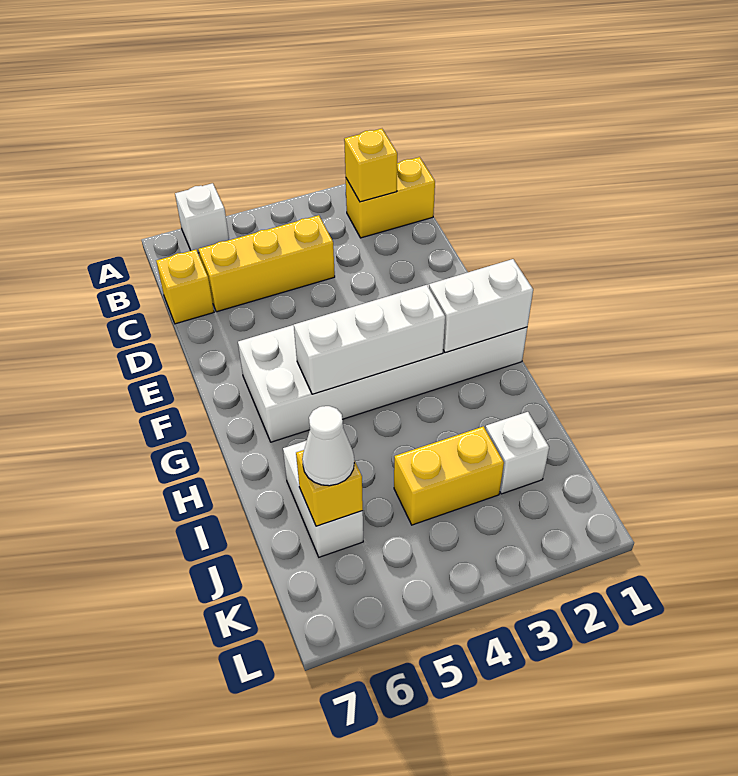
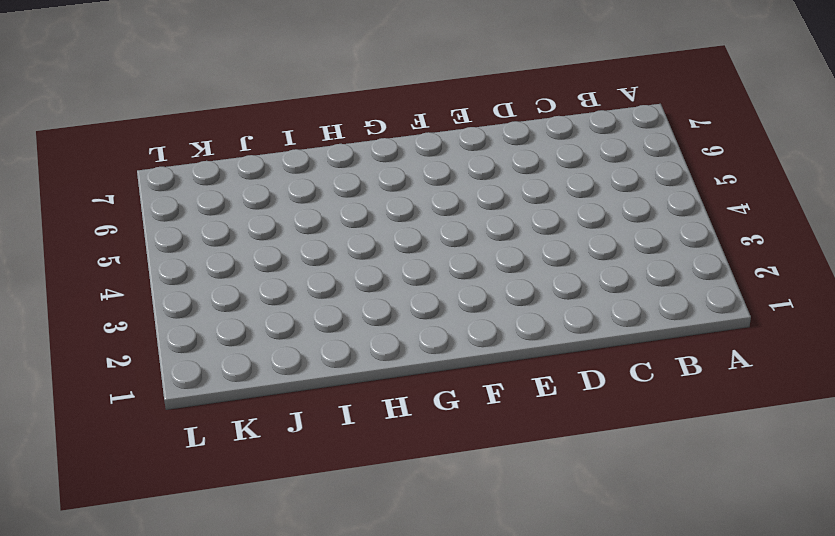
none -> white 1x1 brick [175,183,229,253]
none -> yellow 1x2 brick [346,157,435,238]
none -> yellow 1x3 brick [199,215,335,312]

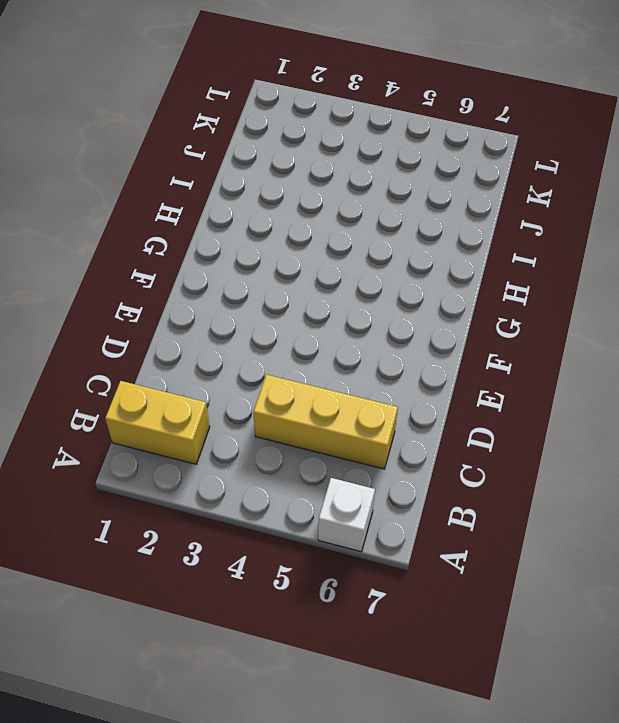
none -> yellow 1x1 brick [156,250,214,324]
none -> white 2x6 brick [238,285,527,442]
none -> white 1x2 brick [283,441,363,557]

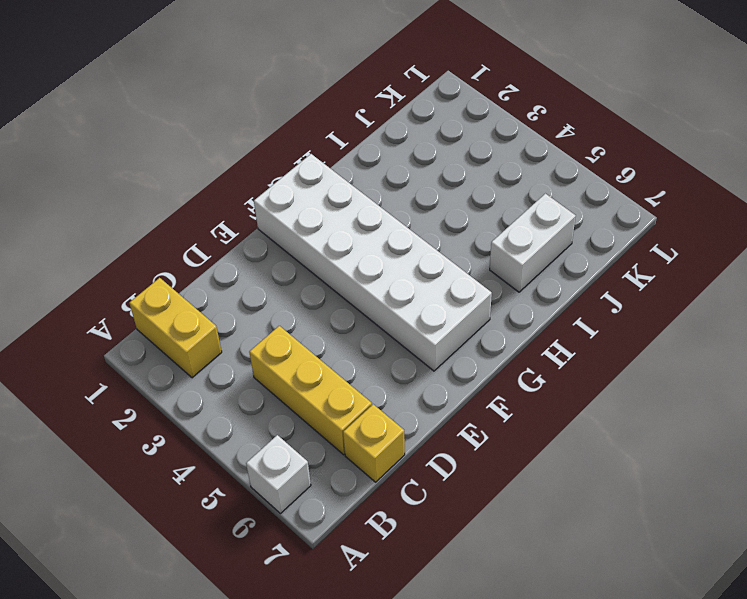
none -> white 1x1 brick [485,412,549,494]
none -> yellow 1x2 brick [394,426,504,525]
none -> yellow 1x1 brick [344,129,397,202]

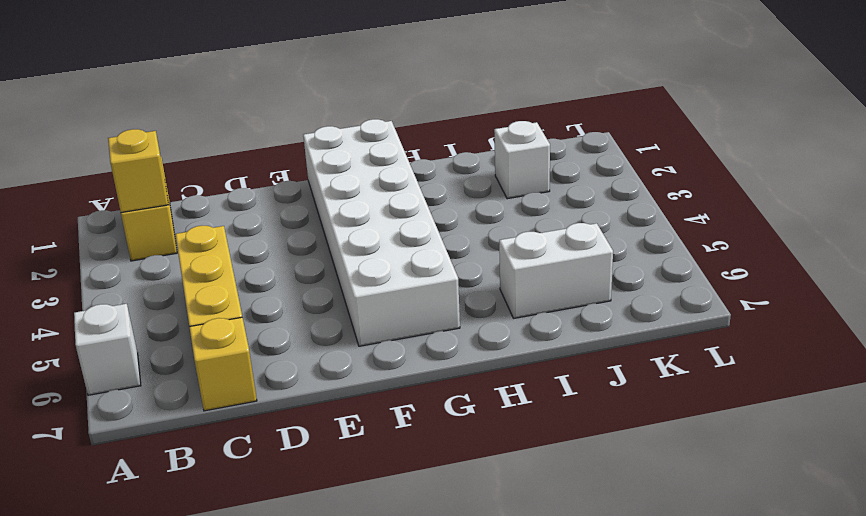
none -> yellow 1x2 brick [394,426,504,525]
none -> white 1x2 brick [429,259,533,353]
none -> white 1x3 brick [294,285,445,394]

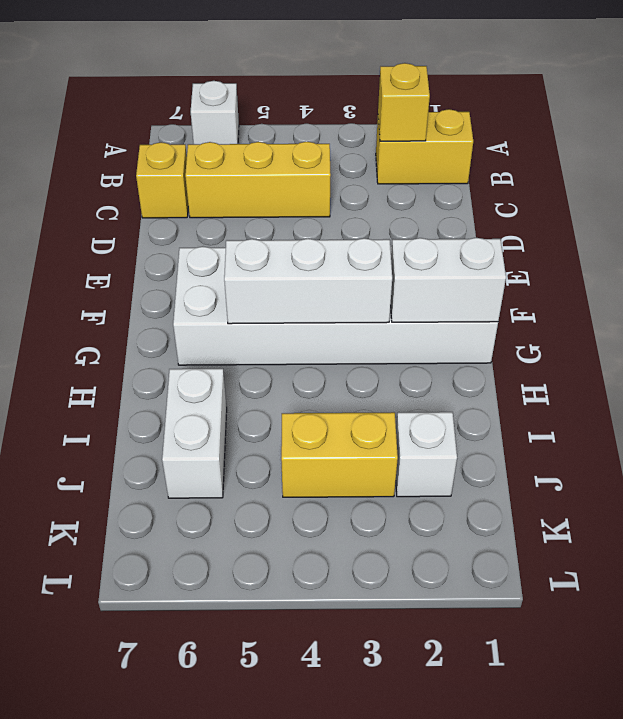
none -> yellow 1x1 brick [296,450,363,526]
none -> white 1x1 cone [302,406,354,486]

